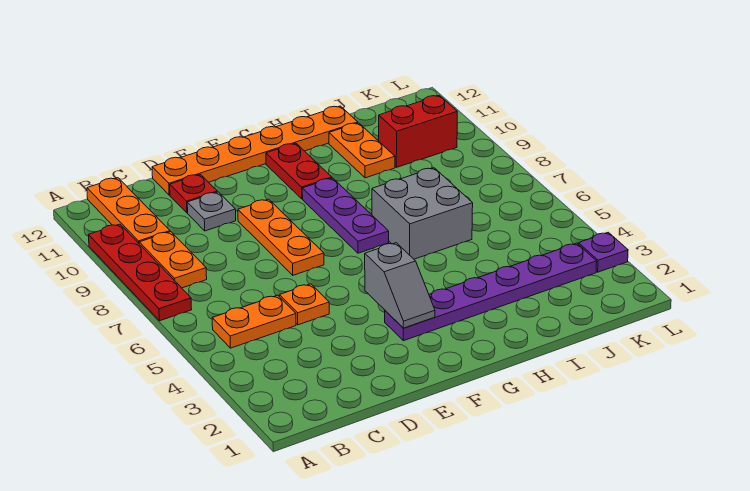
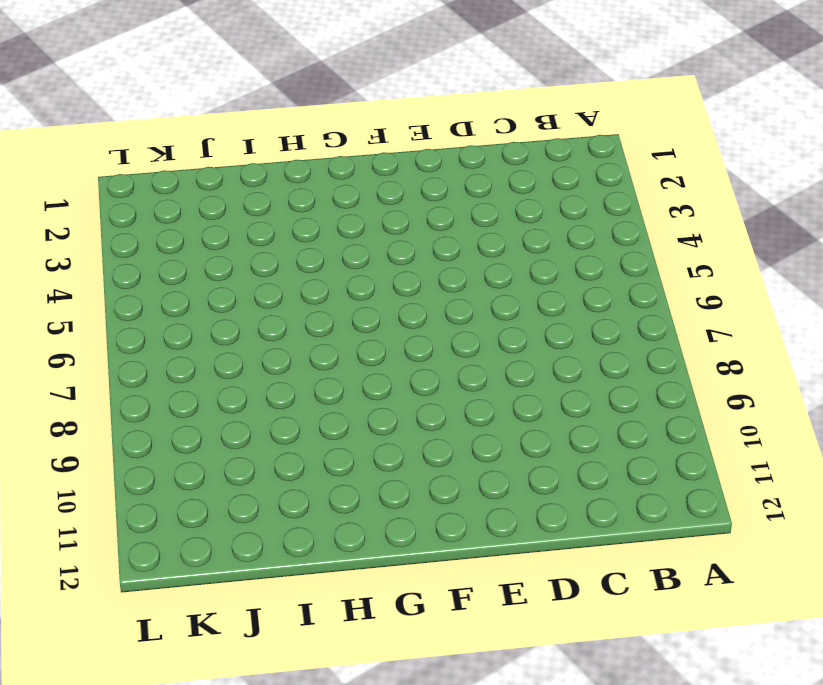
none -> red 1x4 plate [89,224,192,321]
none -> orange 1x2 plate [212,295,296,348]
none -> orange 1x2 plate [139,232,207,288]

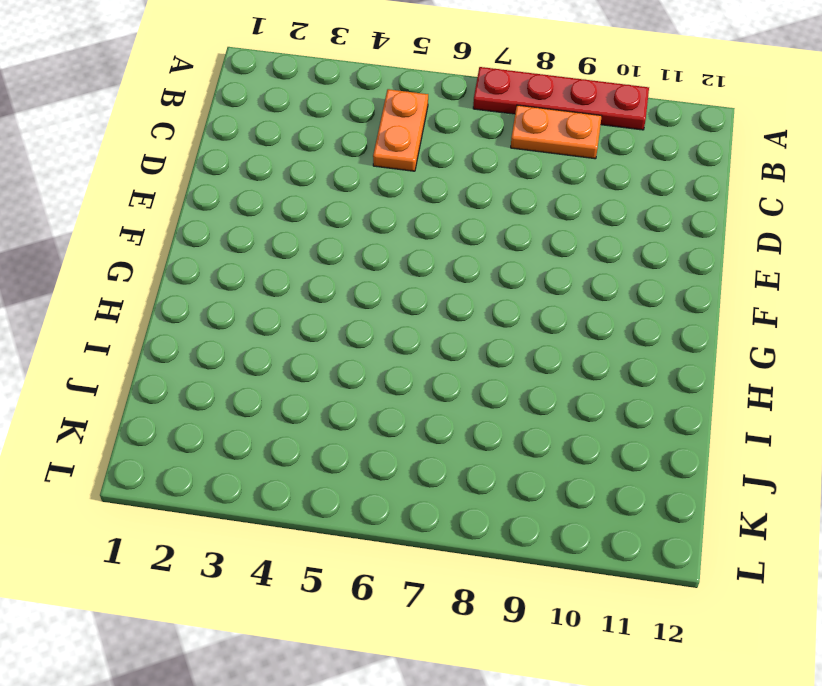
none -> orange 1x3 plate [87,178,170,243]
none -> orange 1x1 plate [279,284,329,325]
none -> grey 1x1 plate [187,192,236,231]

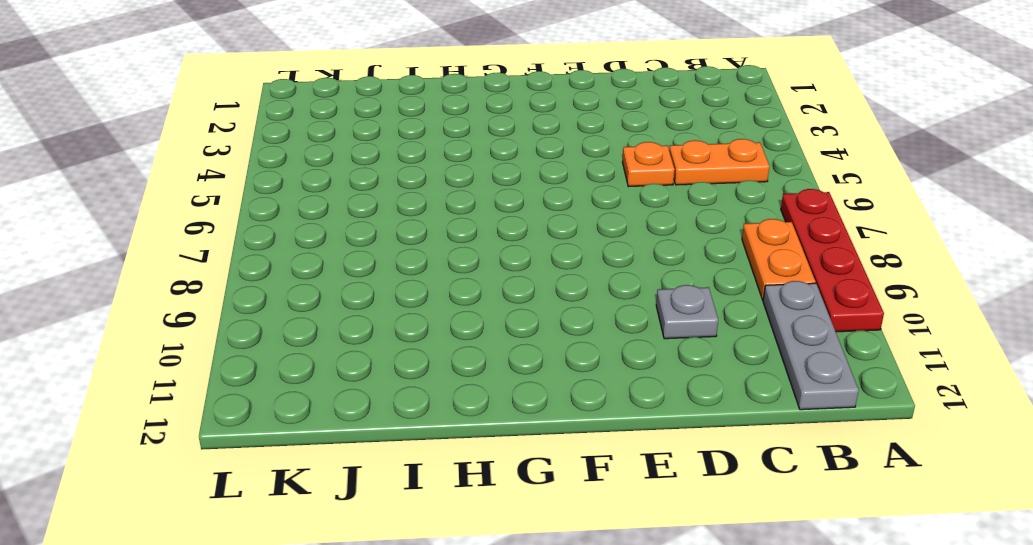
grey 1x3 plate [763,281,859,410] -> orange 1x3 plate [87,178,170,243]
none -> red 1x1 plate [170,174,217,213]
none -> orange 1x6 plate [152,106,358,195]
none -> orange 1x3 plate [238,199,324,275]

